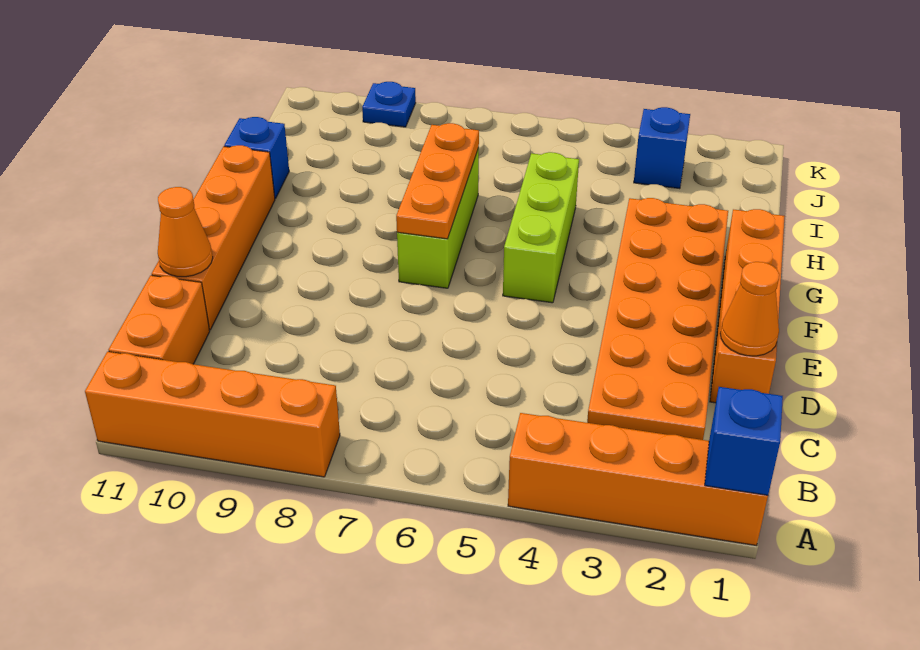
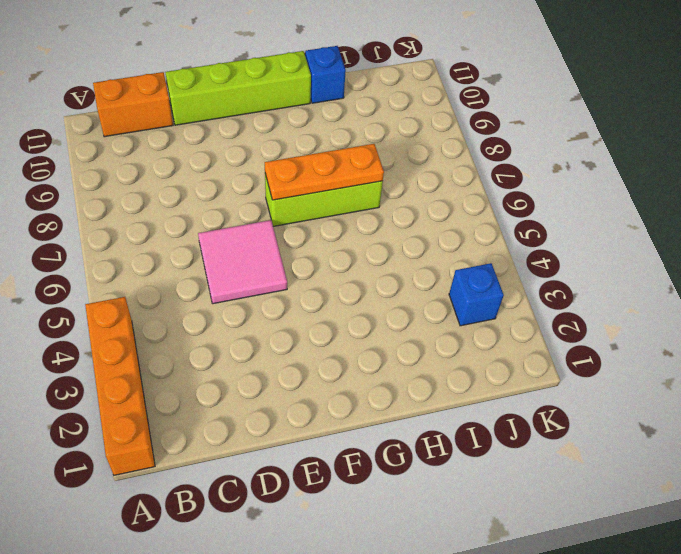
pink 2x2 tile [198,220,287,304] -> none
lime 1x4 brick [165,51,311,125] -> orange 1x4 brick [152,145,275,330]
none -> orange 1x4 brick [85,352,340,477]
none -> orange 2x6 plate [587,198,728,440]
none -> orange 1x4 brick [710,209,785,403]

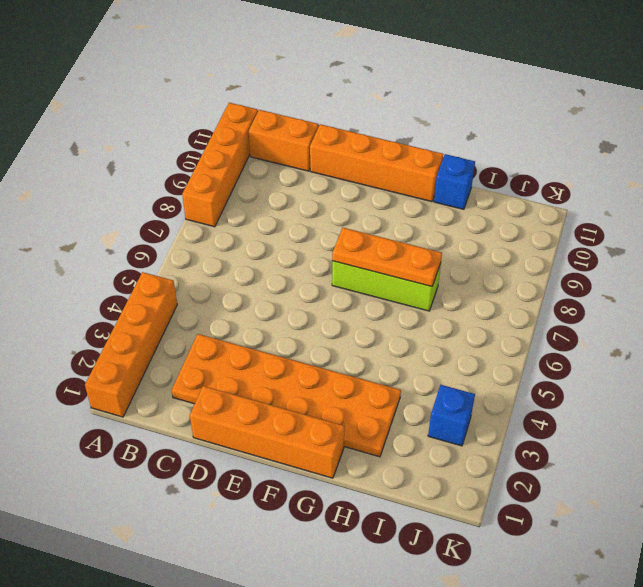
none -> lime 1x3 brick [503,152,579,303]
none -> blue 1x1 plate [362,82,416,127]
none -> blue 1x1 brick [705,387,783,495]

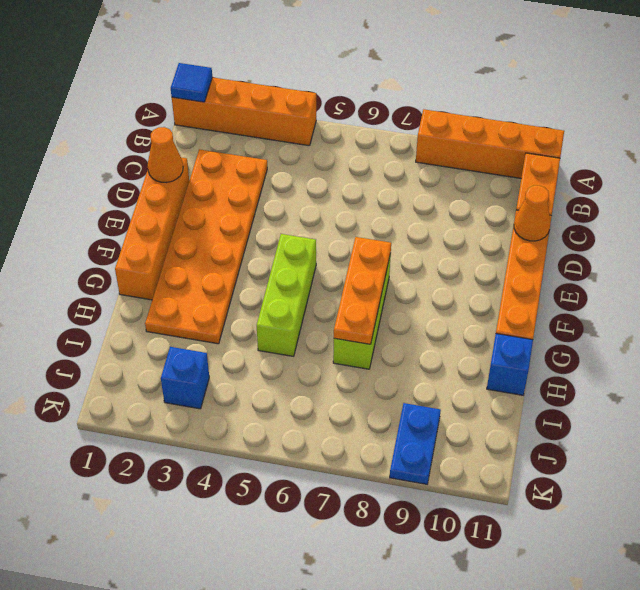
blue 1x1 tile [171,63,212,102] -> blue 1x1 brick [705,387,783,495]
blue 1x2 plate [390,403,441,484] -> blue 1x1 plate [362,82,416,127]

